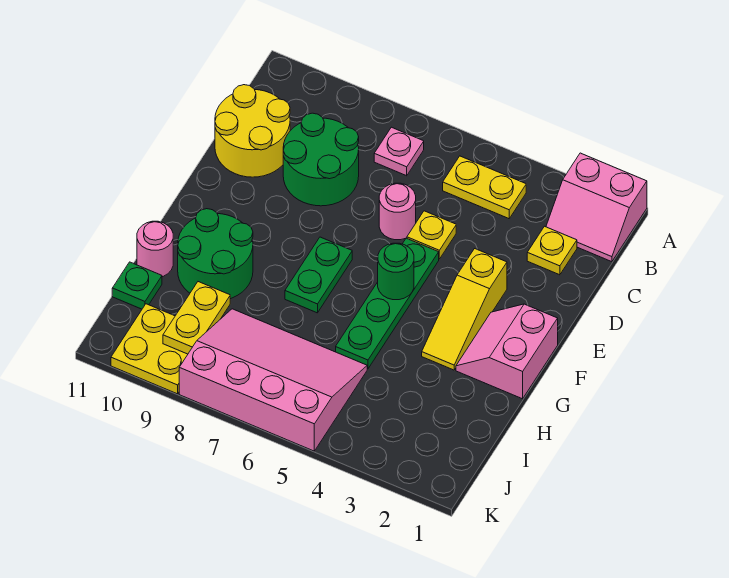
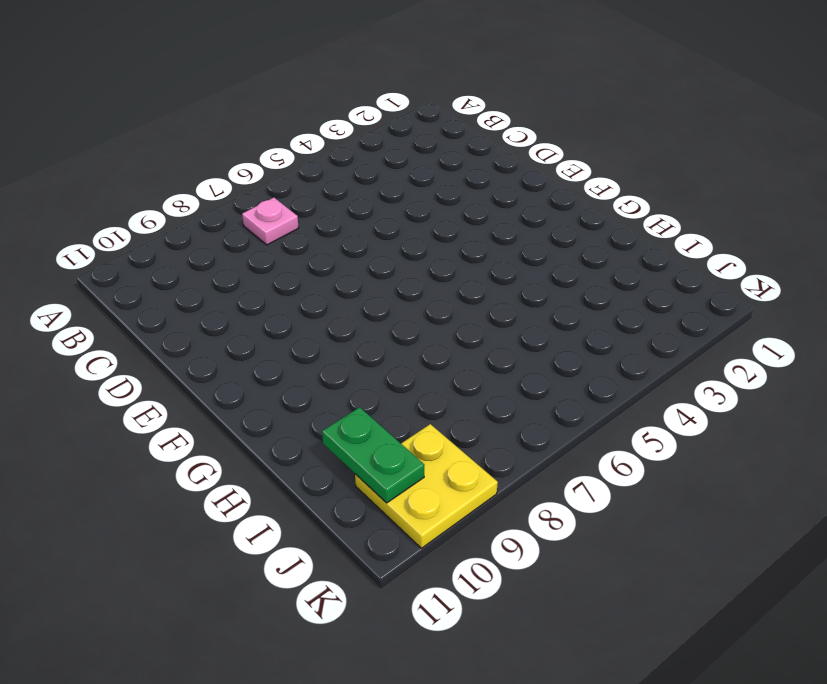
green 1x2 plate [322,407,424,503] -> green 1x2 plate moved to [285,237,352,313]
none -> pink 2x2 slope [546,153,647,262]
none -> yellow 1x2 plate [443,156,526,219]
none -> yellow 1x1 plate [527,226,577,275]

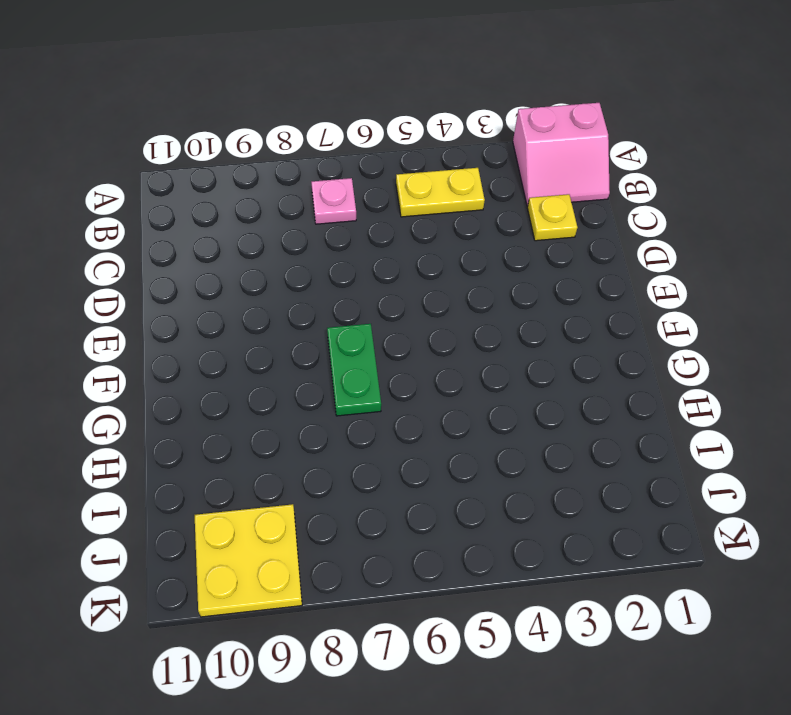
none -> green 2x2 round brick [283,113,359,206]
none -> yellow 2x2 round brick [215,85,290,177]
none -> yellow 1x1 plate [407,211,456,259]

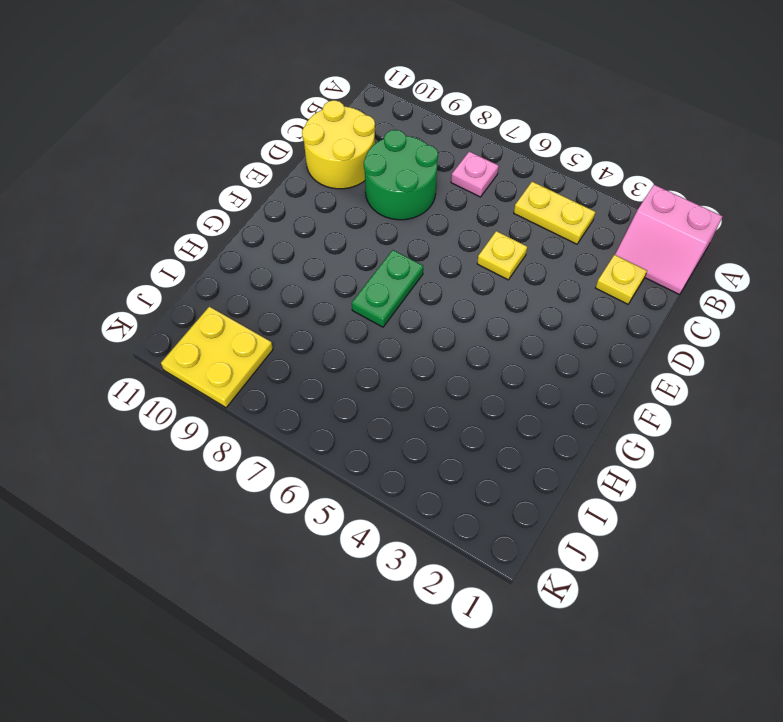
none -> pink 1x1 round brick [379,183,416,240]
none -> yellow 1x3 slope [422,249,507,370]
none -> green 1x4 plate [336,238,439,369]

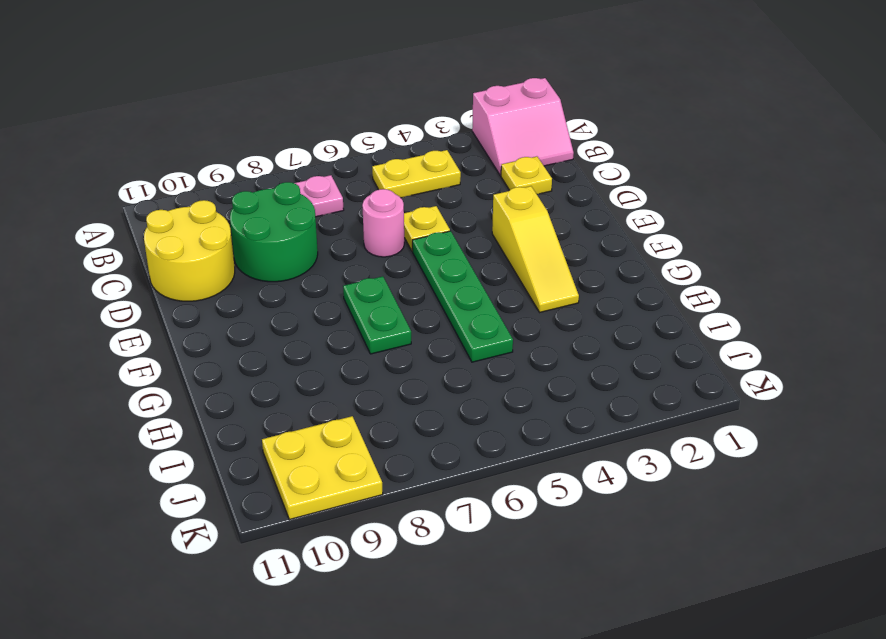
none -> pink 2x2 slope [456,304,558,399]
none -> green 2x2 round brick [178,209,253,299]
none -> pink 1x1 round brick [137,221,173,277]

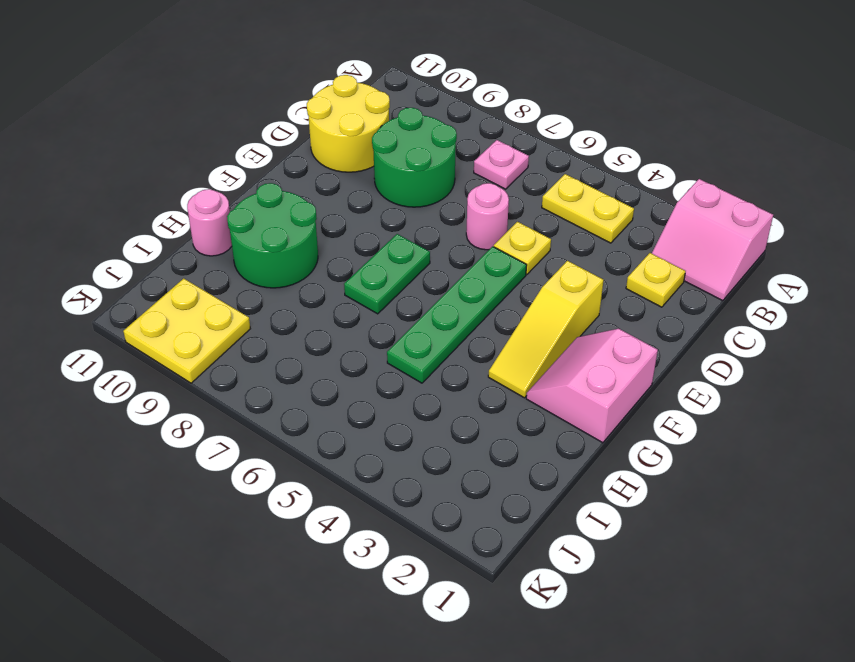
none -> pink 3x4 slope [179,309,367,451]
none -> green 1x1 plate [112,262,162,309]
none -> green 1x1 round brick [378,243,414,300]

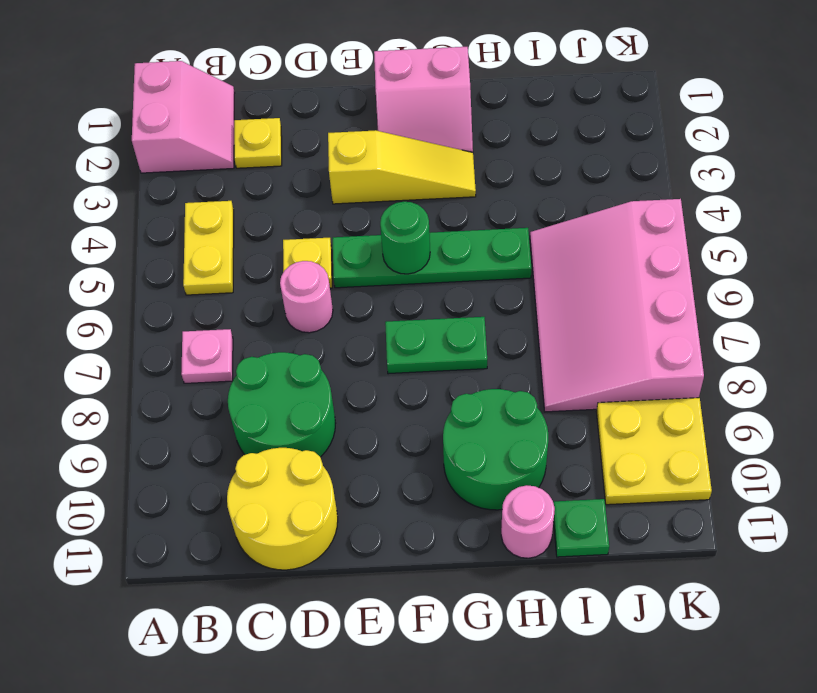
none -> yellow 1x2 plate [163,282,230,354]

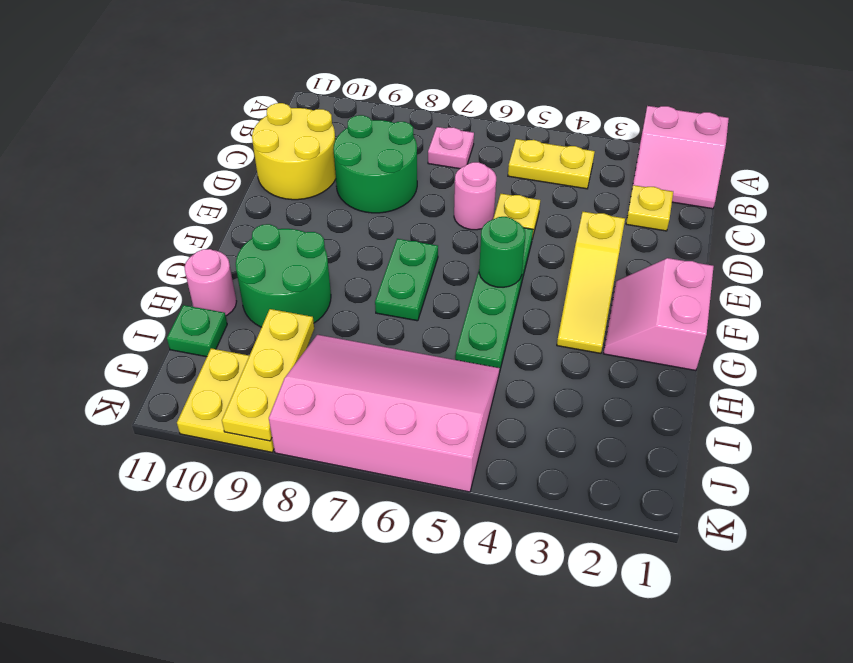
yellow 1x3 plate [222,309,314,441] -> yellow 1x2 plate [163,282,230,354]

